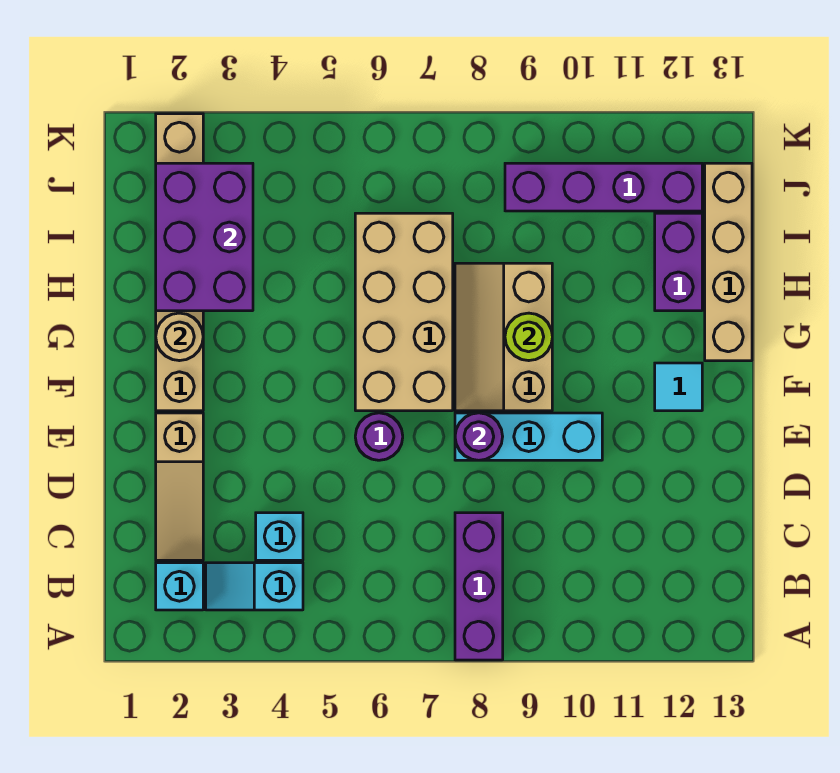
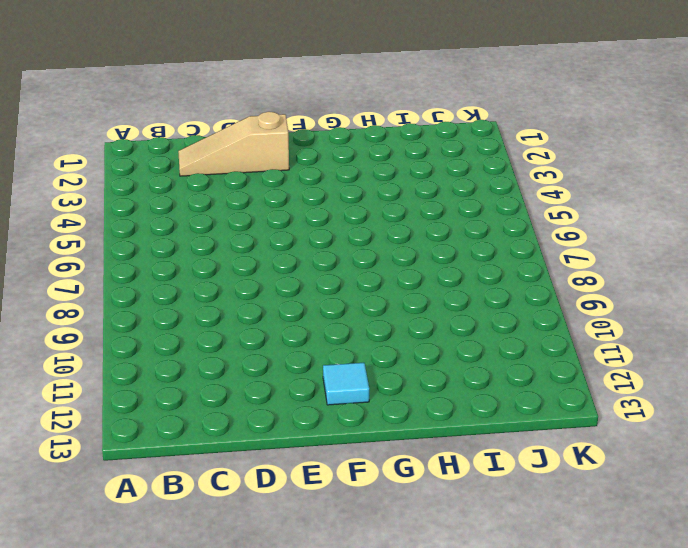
none -> purple 1x3 brick [455,513,503,660]
none -> cyan 1x1 brick [156,563,203,610]
none -> cyan 1x2 slope [206,563,303,610]

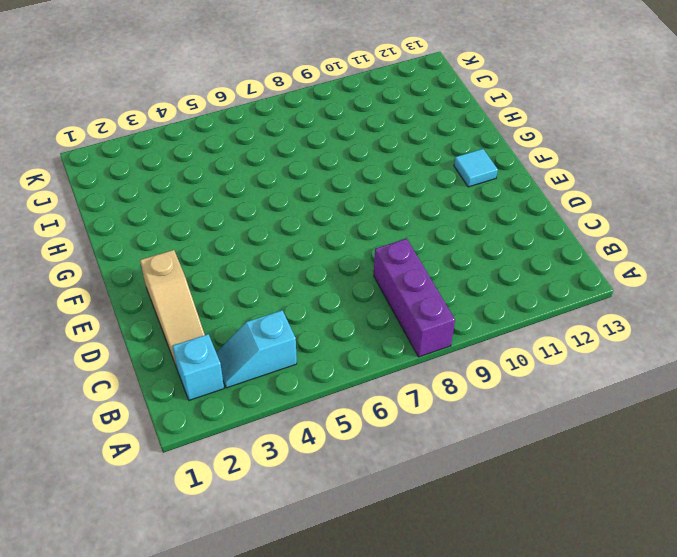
none -> cyan 1x1 brick [256,513,303,560]
none -> purple 1x1 round brick [355,413,403,460]
none -> cyan 1x3 brick [455,413,602,460]

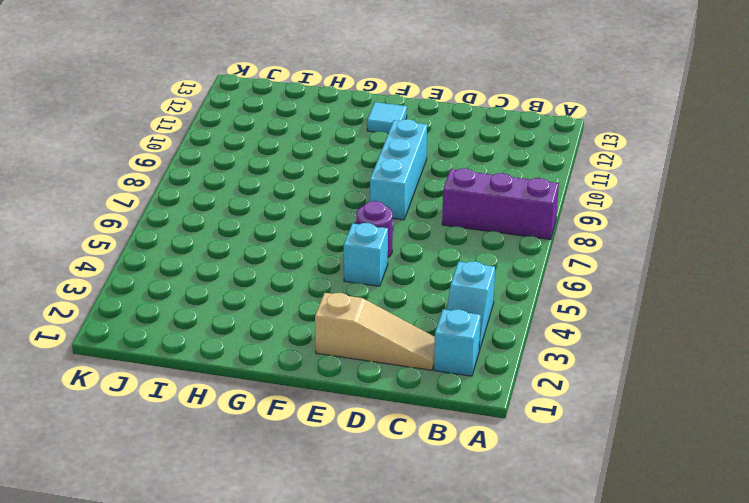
cyan 1x1 brick [344,223,388,286] -> cyan 1x1 brick moved to [256,513,303,560]
none -> tan 1x6 brick [156,114,203,411]
none -> tan 2x4 brick [355,213,453,411]
none -> tan 2x3 slope [455,263,552,411]

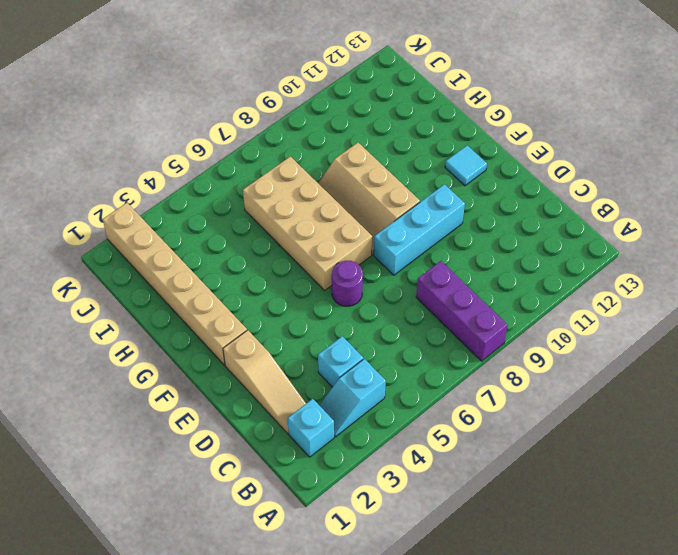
none -> tan 1x4 brick [705,163,752,361]
none -> purple 1x2 brick [655,213,702,311]
none -> purple 1x4 brick [505,163,702,211]

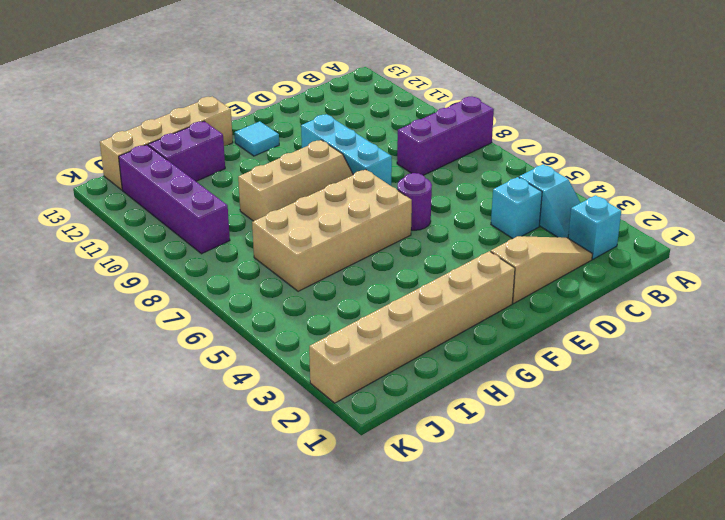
none -> purple 1x1 round brick [455,413,503,460]
none -> tan 1x1 round brick [156,313,203,361]
none -> lime 1x1 round brick [505,313,552,361]

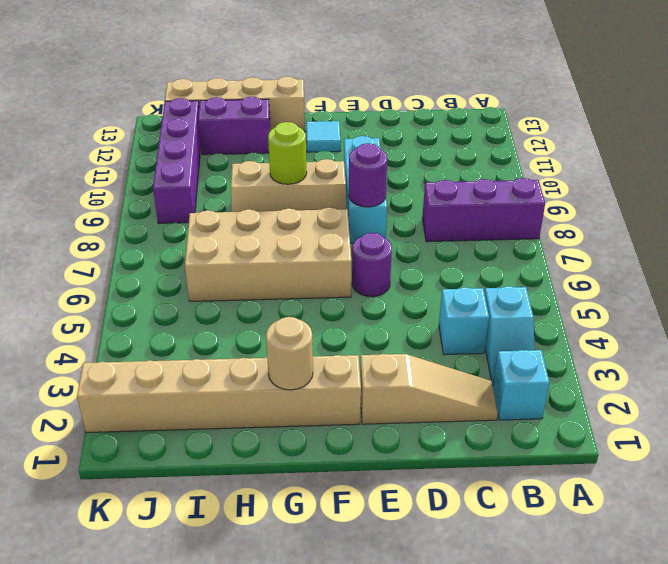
none -> purple 2x3 brick [156,163,253,311]

